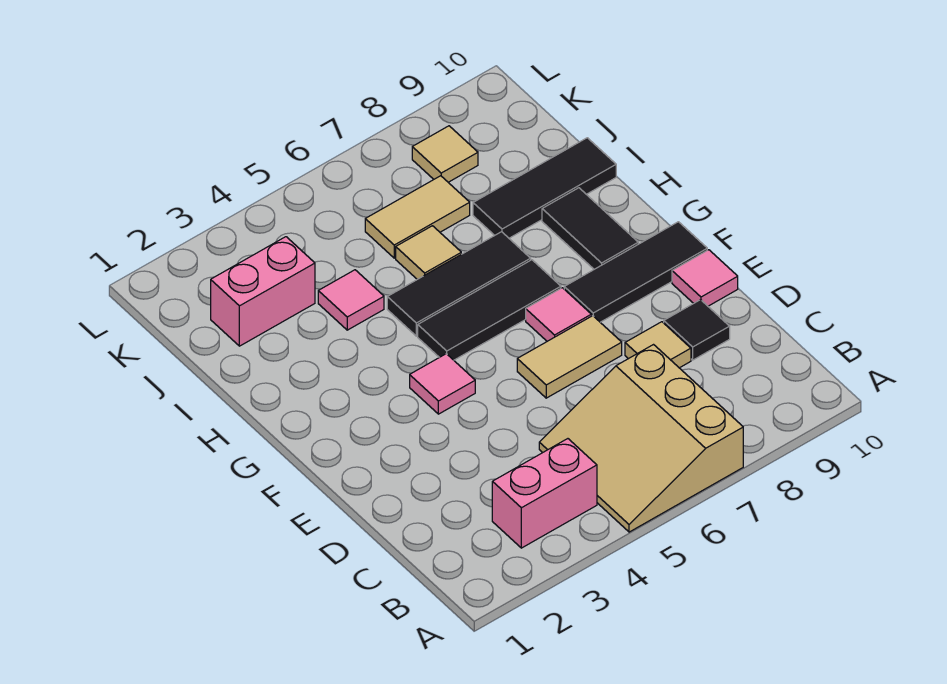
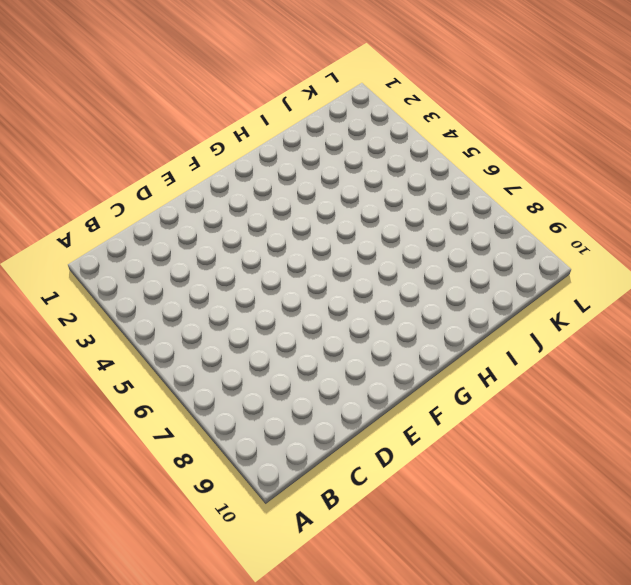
none -> tan 3x3 slope [539,345,743,532]
none -> pink 1x2 brick [492,439,597,548]
none -> tan 1x1 tile [625,322,691,368]

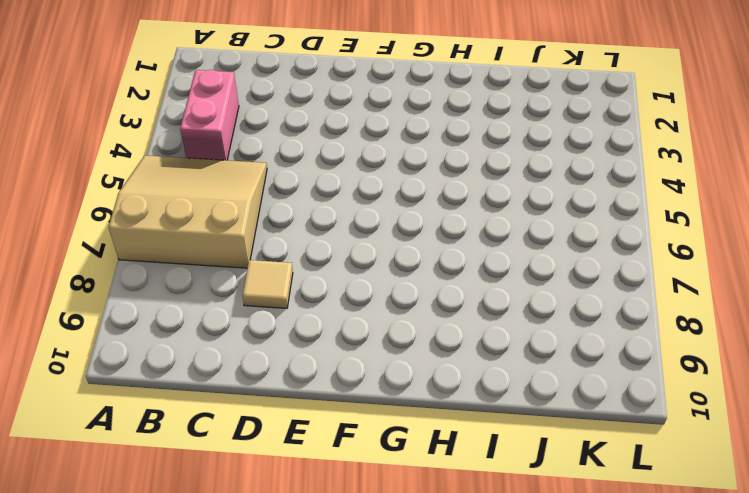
none -> black 1x1 tile [664,300,730,360]
none -> tan 1x2 tile [517,316,622,398]
none -> pink 1x1 tile [672,250,738,306]

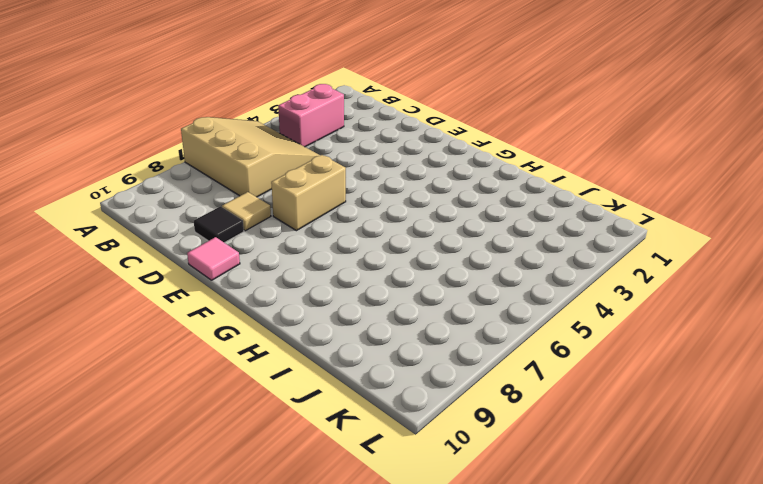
tan 1x2 brick [271,155,346,231] -> tan 1x2 tile [517,316,622,398]
none -> pink 1x1 tile [410,354,475,414]
none -> pink 1x1 tile [526,288,591,341]
none -> black 1x3 tile [564,222,707,322]

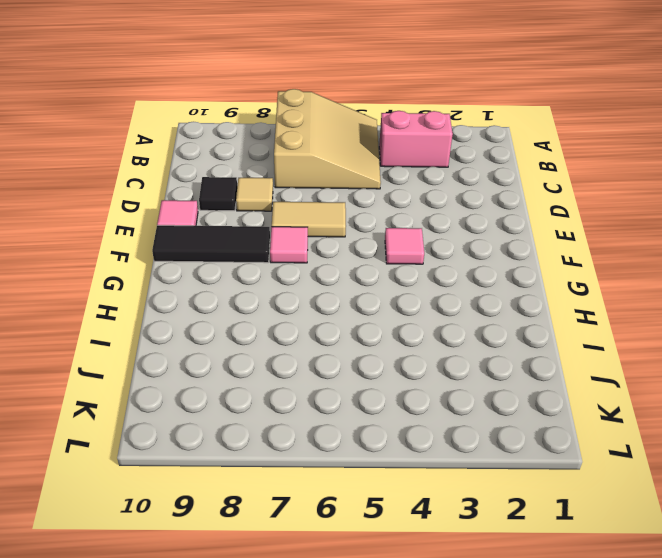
none -> black 1x3 tile [418,260,561,360]
none -> black 1x2 tile [542,188,638,269]
none -> black 1x3 tile [387,232,531,336]

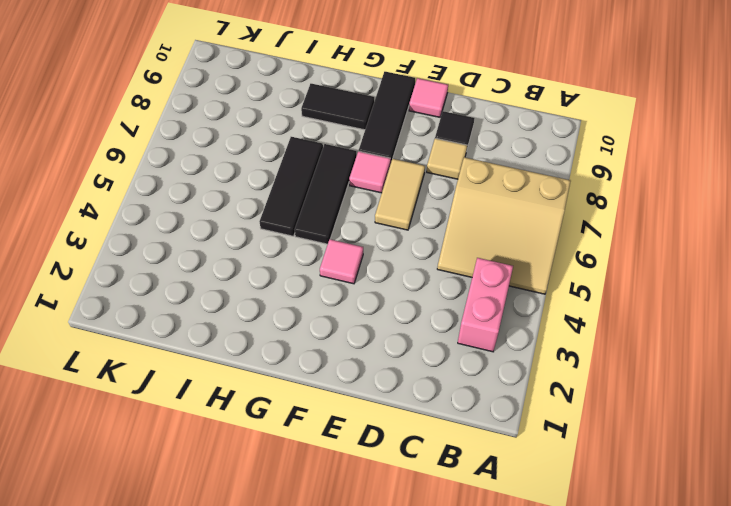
none -> pink 1x1 tile [318,270,384,330]
none -> tan 1x1 tile [396,226,461,279]
none -> black 1x3 tile [473,138,616,238]

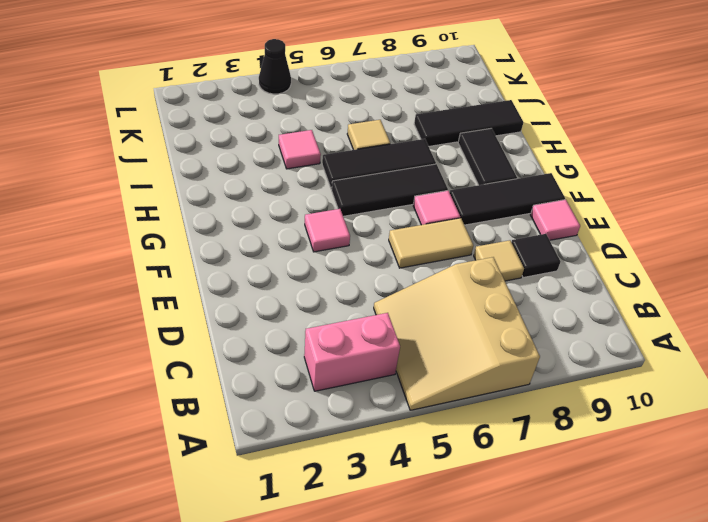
black 1x1 cone [259,39,291,94] -> none
none -> pink 1x2 brick [211,237,315,346]
none -> tan 1x2 tile [365,176,470,258]
none -> tan 1x1 tile [412,126,478,182]

